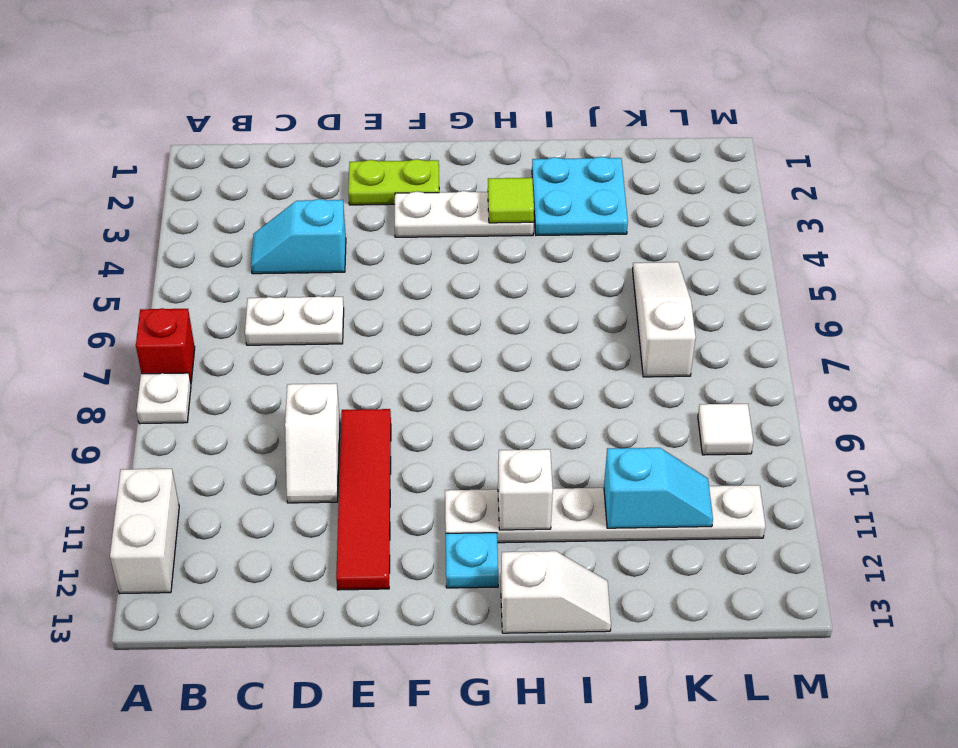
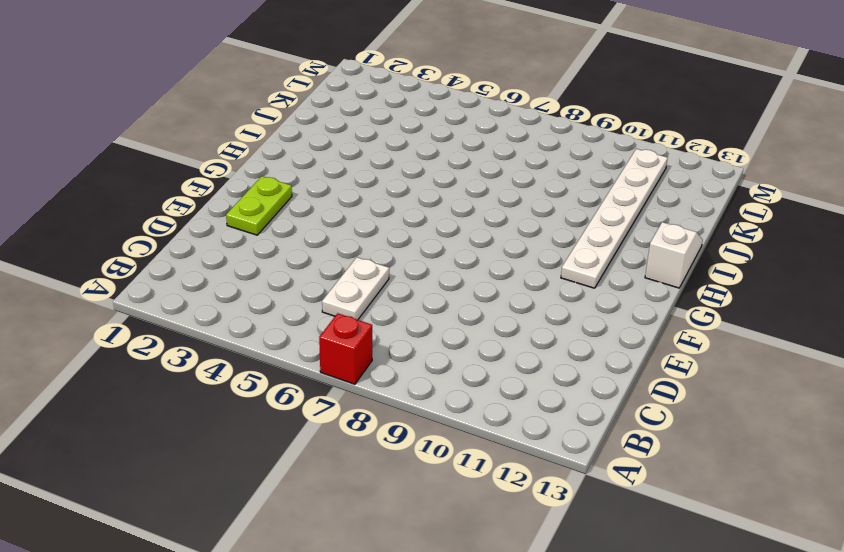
none -> white 1x1 plate [136,373,191,424]
none -> white 1x2 brick [110,469,179,594]
none -> cyan 1x2 slope [251,199,346,274]

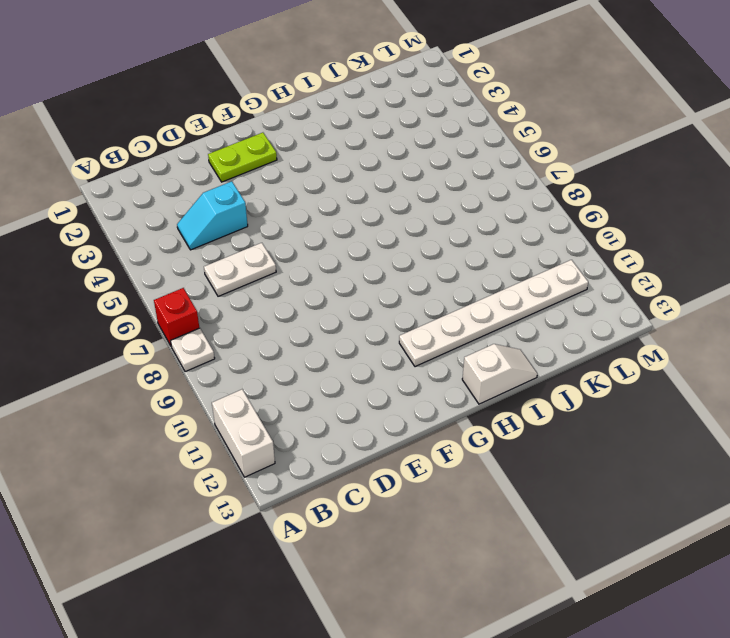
none -> white 1x2 slope [285,383,340,503]
none -> red 1x4 tile [336,409,391,590]
none -> white 1x3 plate [395,191,534,237]

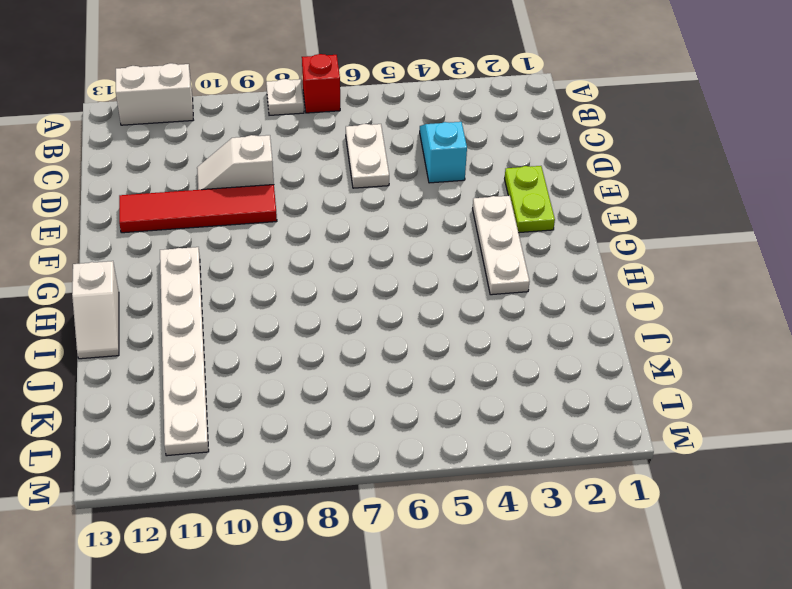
none -> cyan 1x1 plate [446,533,498,588]
none -> cyan 2x2 plate [532,157,628,235]
none -> white 1x3 slope [633,262,696,377]

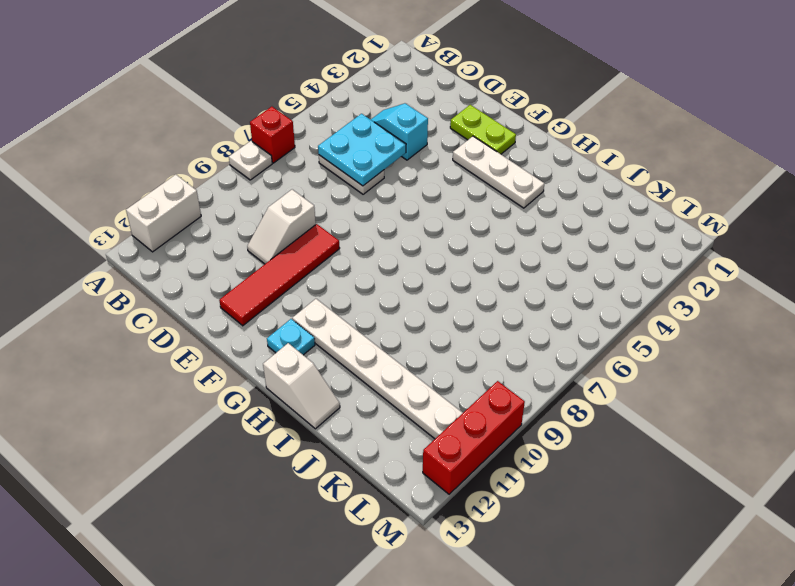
cyan 2x2 plate [318,114,406,186] -> cyan 2x2 plate moved to [532,157,628,235]
red 1x3 brick [423,381,525,494] -> none
none -> white 1x3 slope [633,262,696,377]
none -> white 1x1 tile [698,404,753,455]
none -> lime 1x1 tile [488,178,534,223]

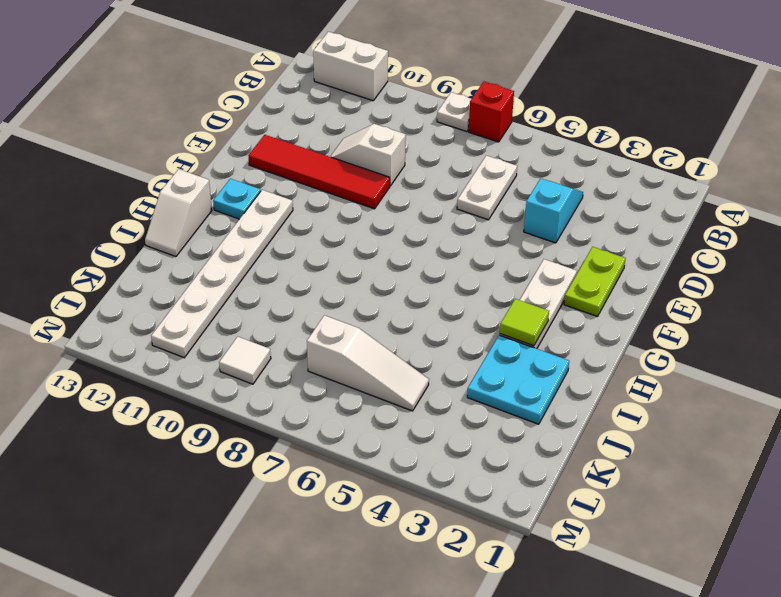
none -> white 1x1 brick [498,449,553,530]
none -> cyan 1x2 slope [604,448,713,528]

